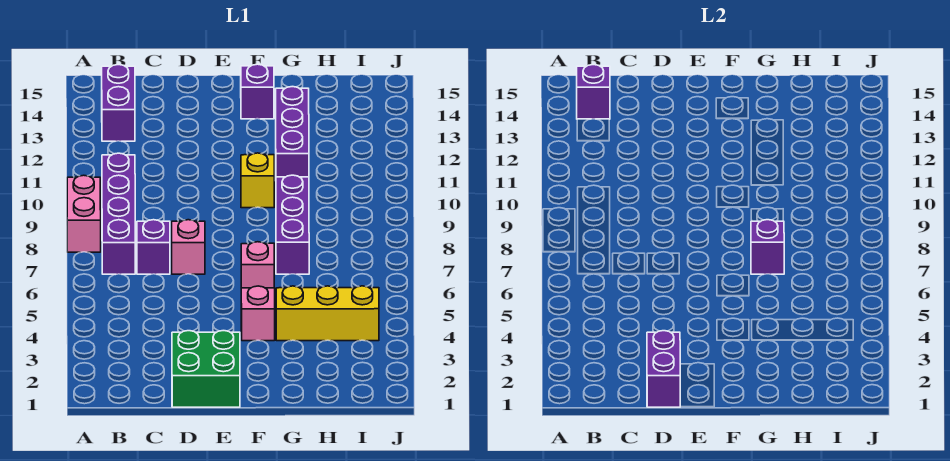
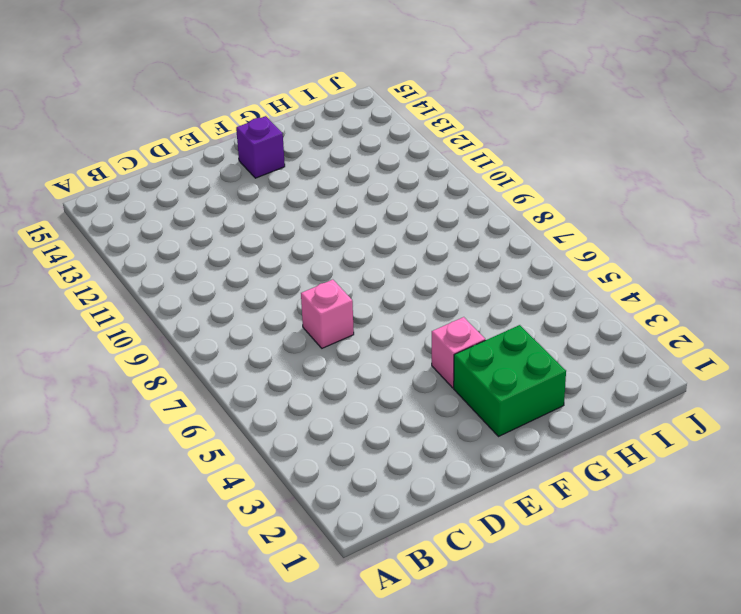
green 2x2 brick [454,325,566,437] -> green 2x2 brick moved to [172,331,240,407]
none -> pink 1x2 brick [67,175,101,252]
none -> purple 1x4 brick [102,153,135,274]
none -> purple 1x2 brick [102,65,135,141]

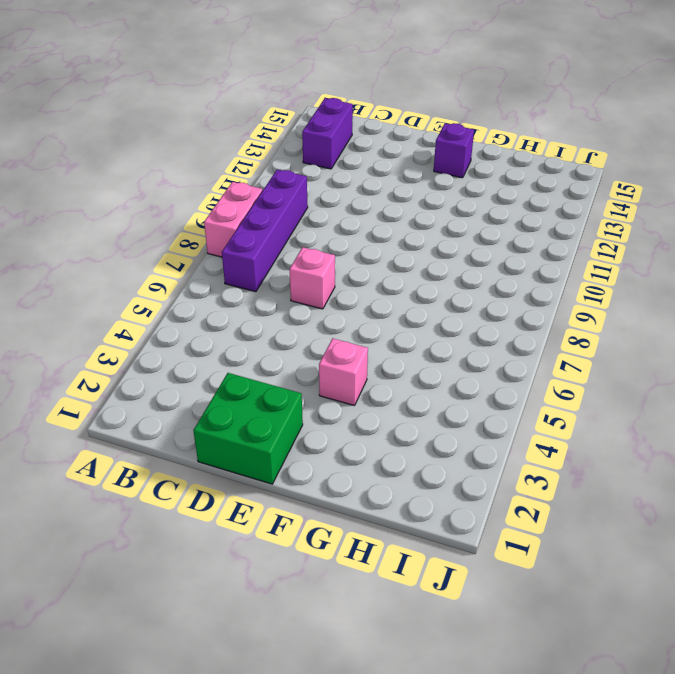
none -> purple 1x1 brick [137,220,170,274]
none -> pink 1x1 brick [241,242,274,288]
none -> yellow 1x1 brick [241,153,274,208]

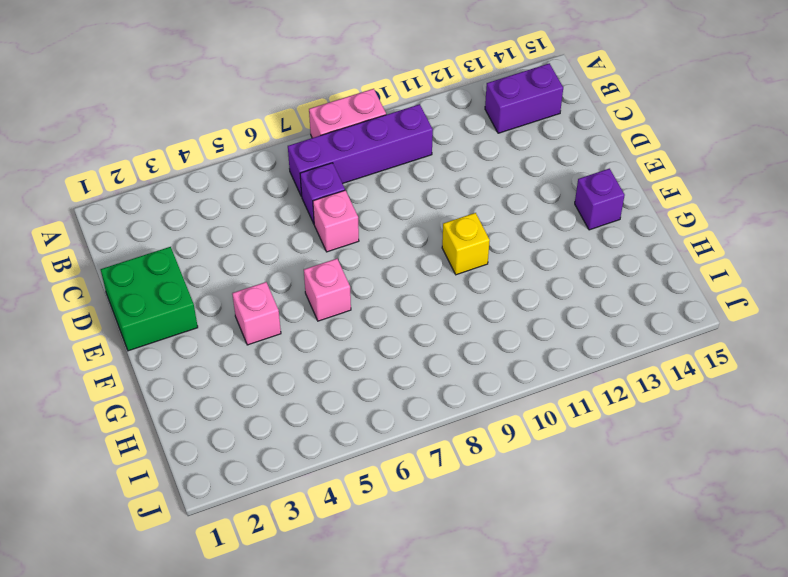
none -> yellow 1x3 brick [276,286,379,341]
none -> purple 1x3 brick [276,175,309,274]
none -> purple 1x3 brick [276,87,309,177]

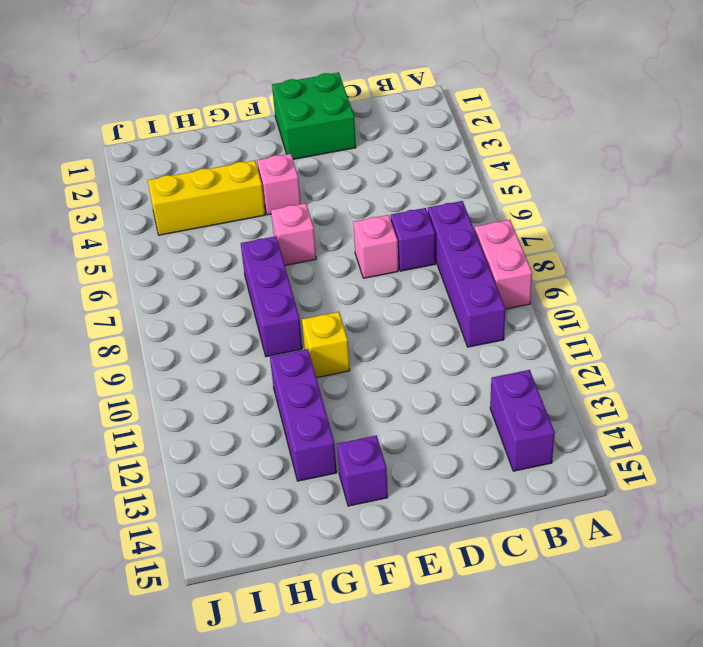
none -> purple 1x1 brick [577,65,610,119]
none -> purple 1x2 brick [647,331,680,407]
none -> purple 1x1 brick [751,220,784,274]

